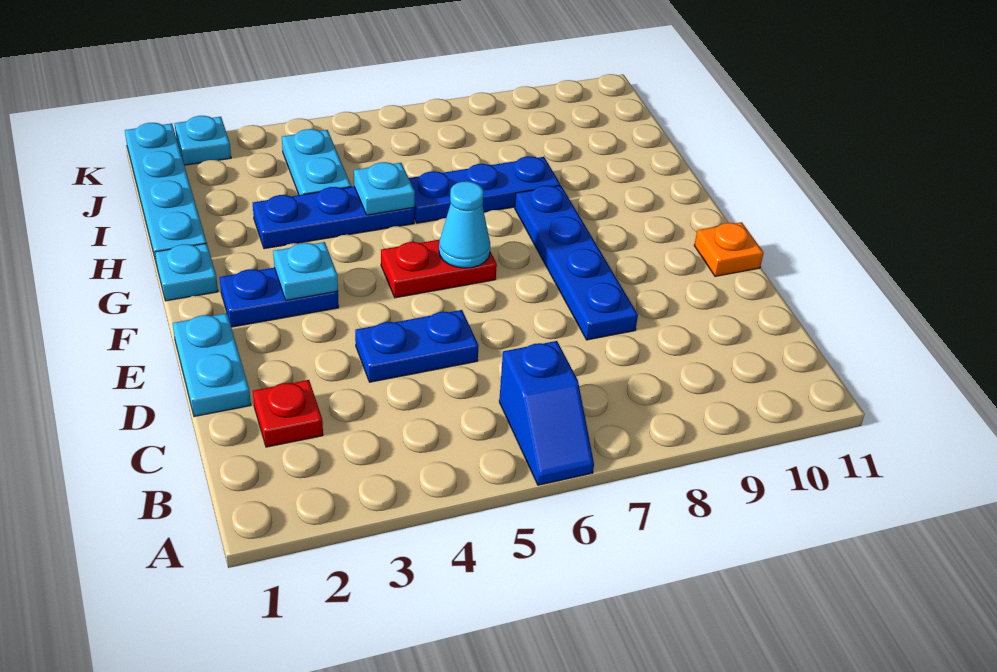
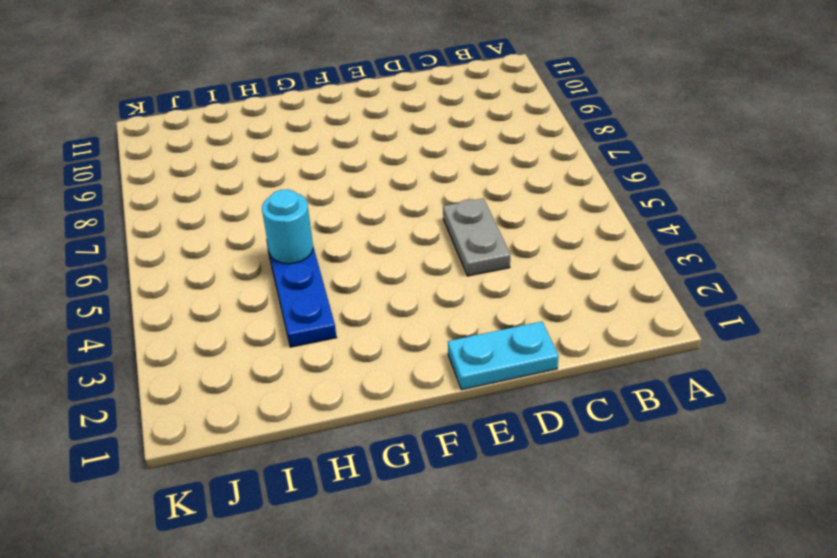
grey 1x2 plate [443,198,510,276] -> blue 1x2 plate [355,310,479,382]
cyan 1x1 round brick [262,189,313,264] -> cyan 1x1 plate [354,162,415,215]
none -> blue 1x2 slope [499,341,594,485]
none -> red 1x1 plate [253,380,323,447]
none -> blue 1x4 plate [515,186,638,340]

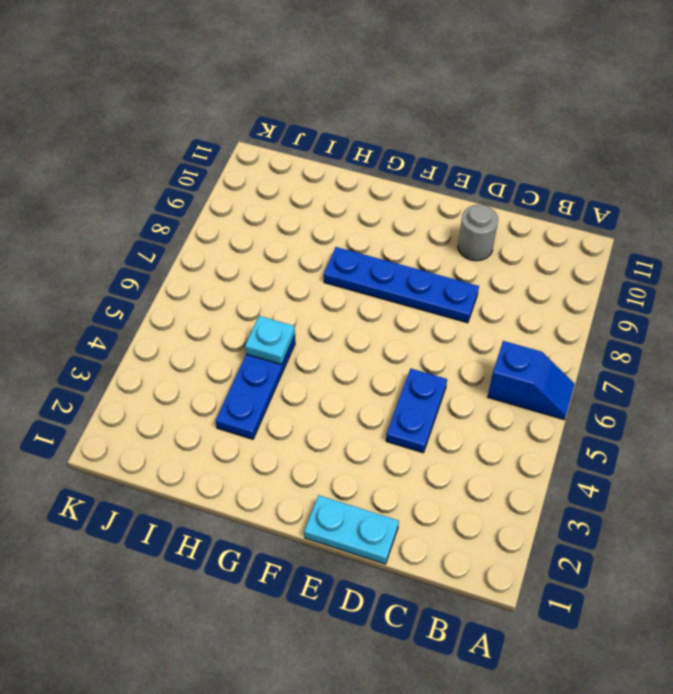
grey 1x1 round brick [458,205,498,261] -> none
none -> red 1x1 plate [253,380,323,447]
none -> orange 1x1 plate [694,222,764,276]
none -> blue 1x2 plate [220,268,339,327]

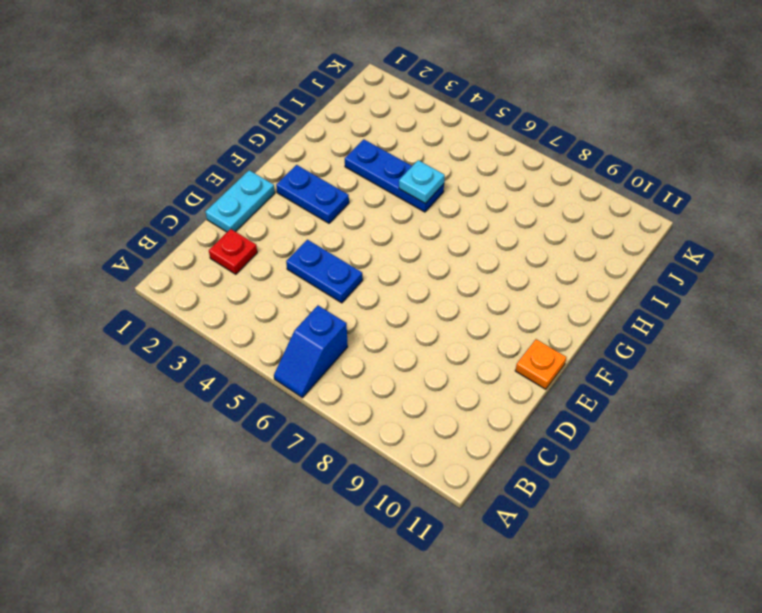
none -> blue 1x4 plate [515,186,638,340]
none -> red 1x2 plate [381,240,497,298]
none -> cyan 1x1 plate [155,243,218,301]

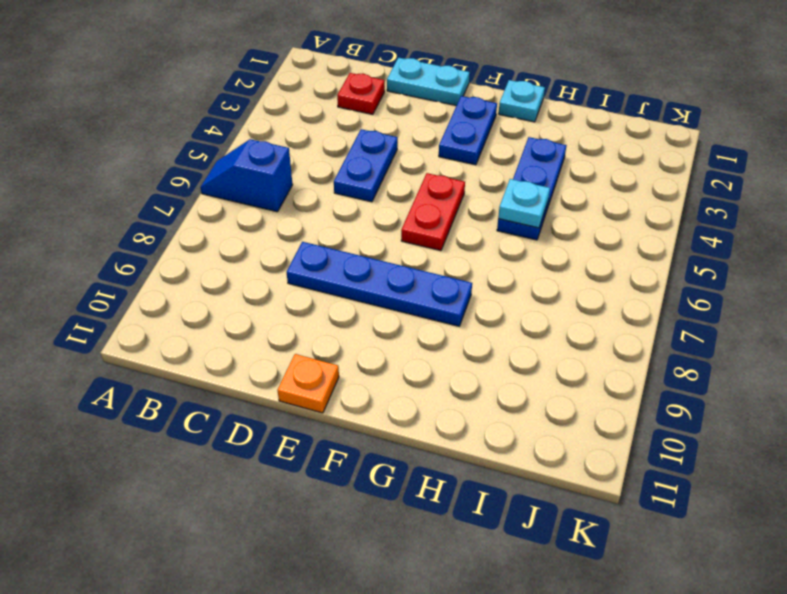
none -> cyan 1x4 plate [125,123,207,264]
none -> blue 1x3 plate [409,156,560,223]
none -> cyan 1x2 plate [282,129,351,195]

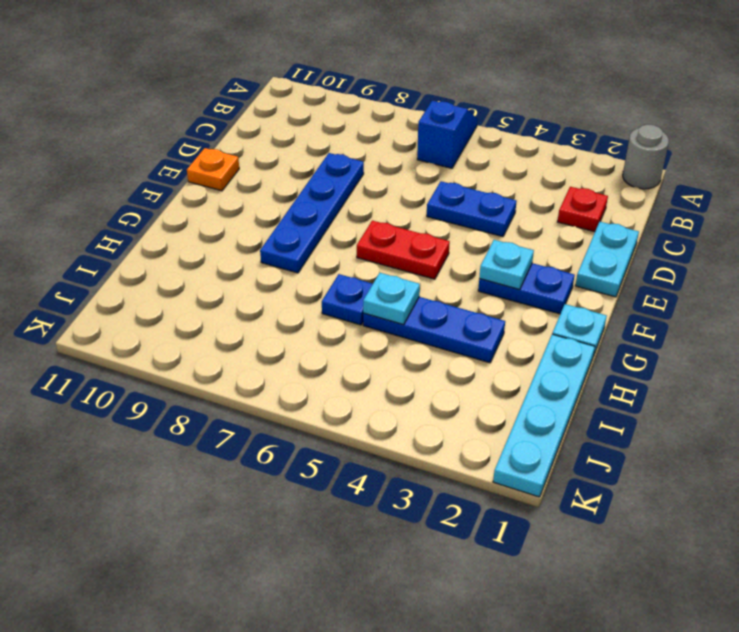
grey 1x1 round brick [623,124,669,189] -> none
blue 1x1 plate [322,274,373,325] -> blue 1x3 plate [409,156,560,223]
none -> cyan 1x2 plate [282,129,351,195]
none -> cyan 1x1 plate [175,116,231,165]
none -> cyan 1x1 cone [439,181,490,268]

